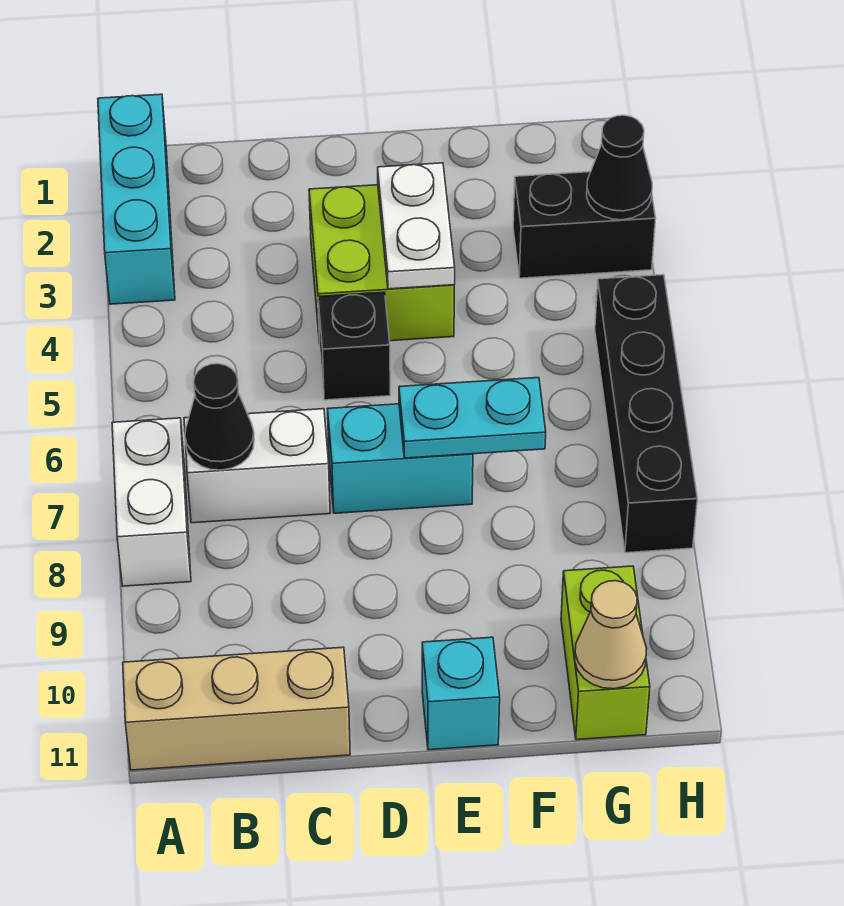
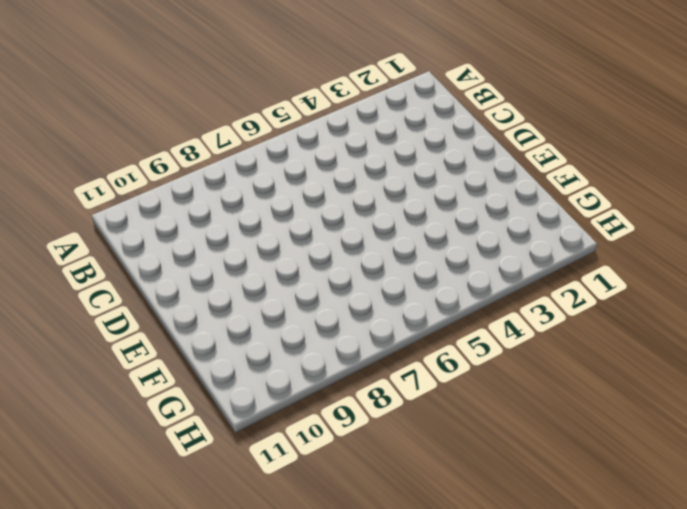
none -> cyan 1x3 brick [98,94,175,304]
none -> white 1x2 brick [112,418,191,586]
none -> tan 1x3 brick [123,647,350,770]

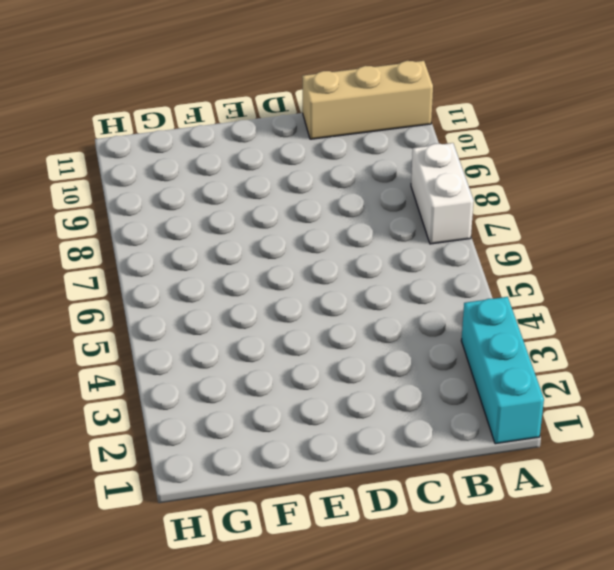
none -> white 1x2 brick [184,409,330,523]
none -> lime 2x2 brick [309,185,454,344]
none -> black 1x1 brick [318,292,390,400]

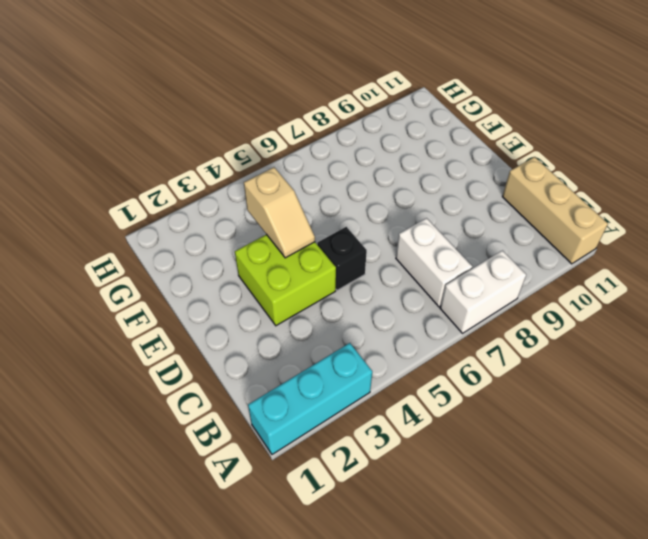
tan 1x2 slope [244,167,315,258] -> white 1x2 plate [378,163,455,289]
none -> cyan 1x2 brick [328,404,473,513]
none -> cyan 1x1 brick [422,637,500,750]
none -> black 1x2 brick [513,172,656,278]

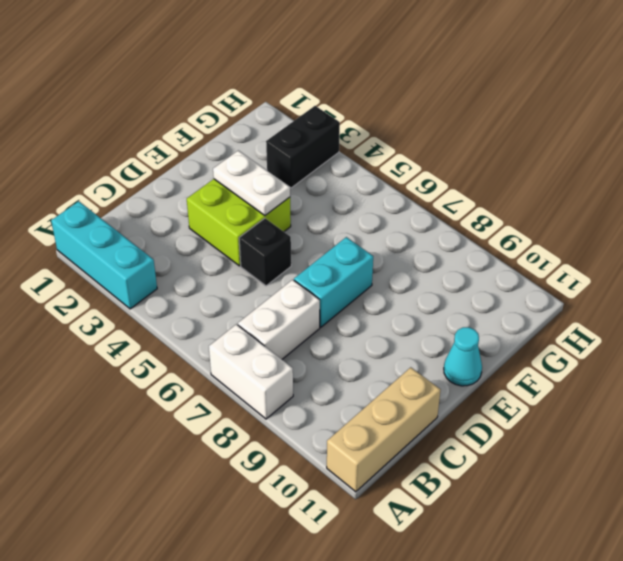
cyan 1x1 cone [444,327,482,386] -> cyan 1x1 brick [422,637,500,750]
none -> lime 1x2 brick [561,566,650,740]
none -> black 1x4 brick [595,275,697,553]
none -> black 1x1 cone [185,364,254,470]

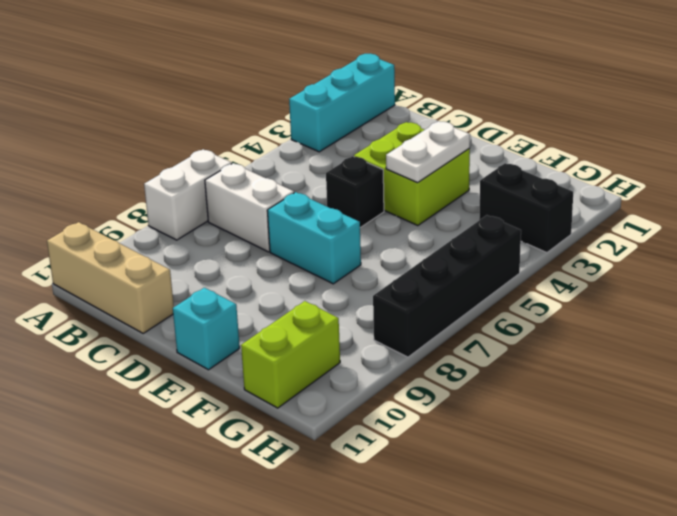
none -> black 1x1 cone [185,364,254,470]
none -> cyan 1x2 plate [399,378,546,458]
none -> tan 1x1 cone [575,581,647,689]

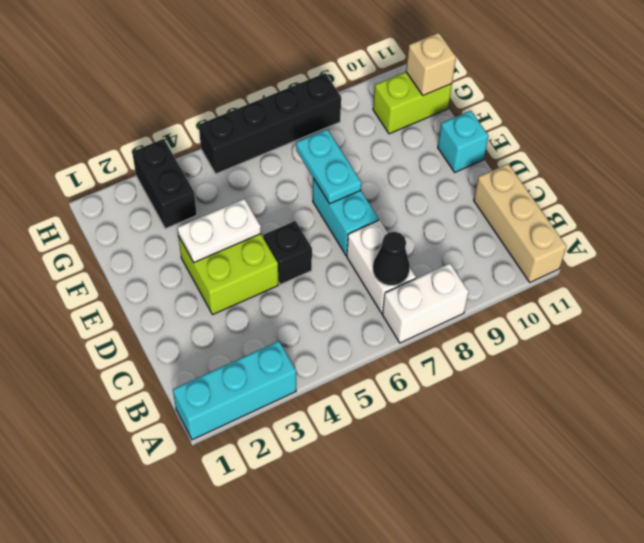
tan 1x1 brick [406,33,456,96] -> tan 1x1 cone [575,581,647,689]
none -> black 1x1 cone [587,115,652,220]

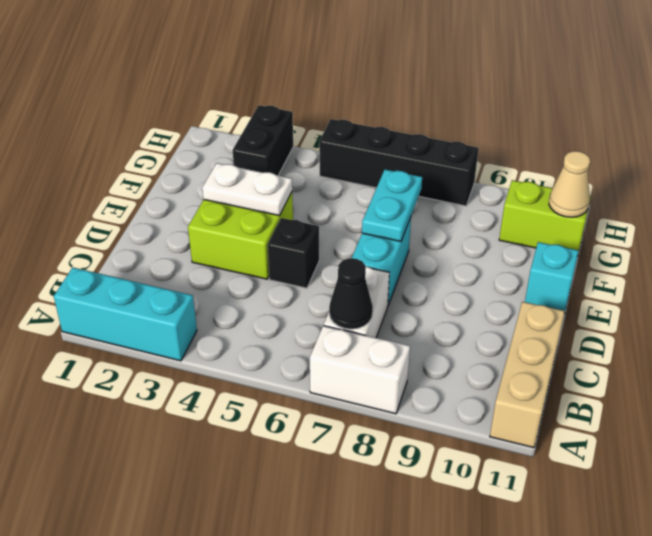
none -> black 1x1 cone [587,115,652,220]

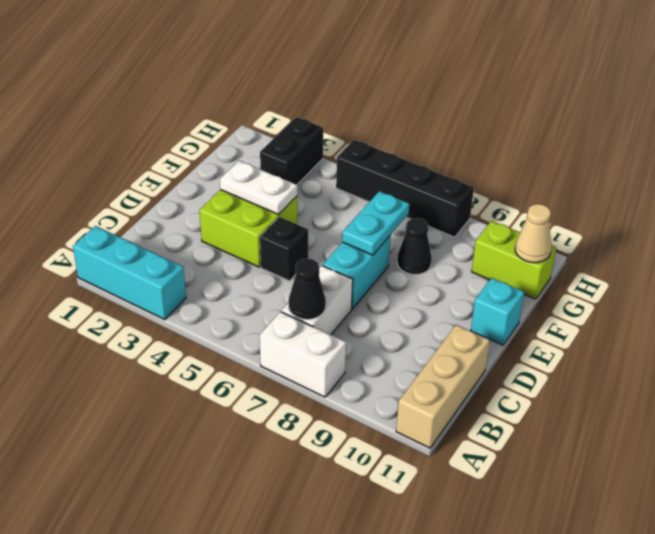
black 1x1 cone [397,218,432,275] -> black 1x1 cone moved to [587,115,652,220]

